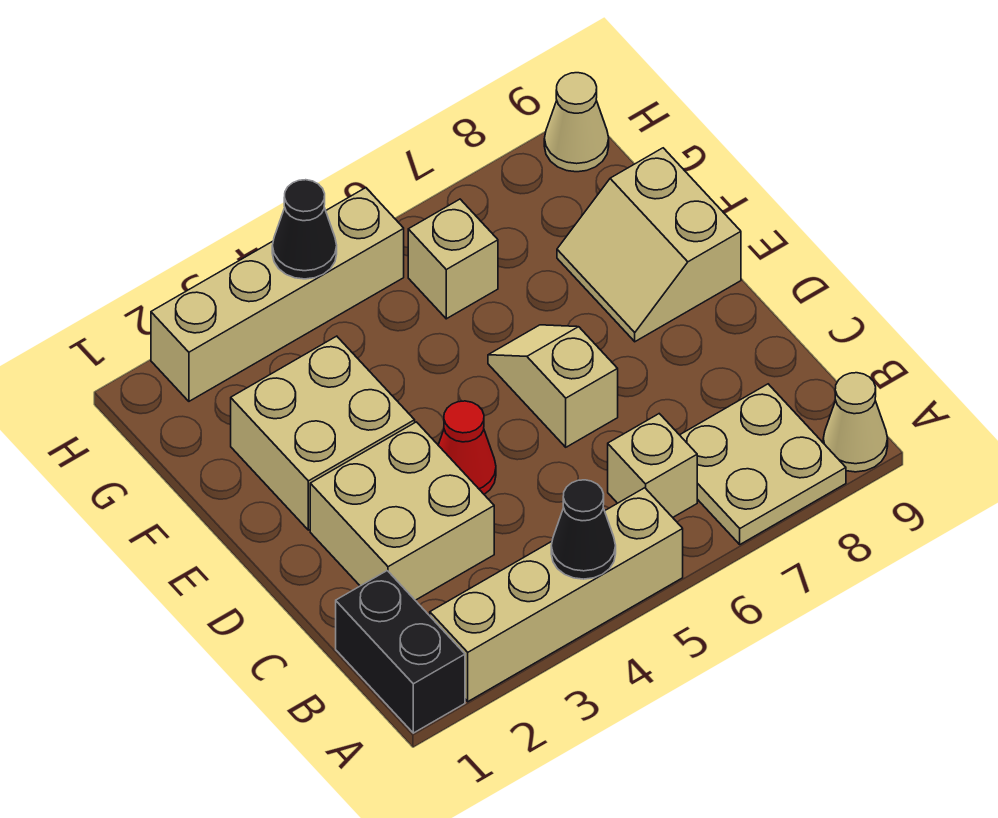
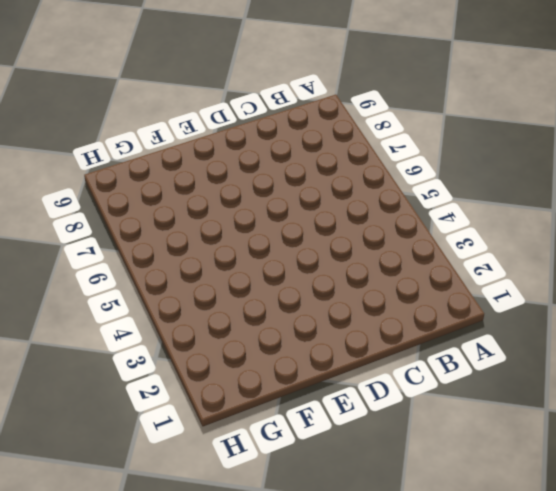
none -> black 1x2 brick [336,571,465,733]
none -> tan 1x4 brick [430,488,683,702]
none -> tan 2x2 plate [680,384,846,544]

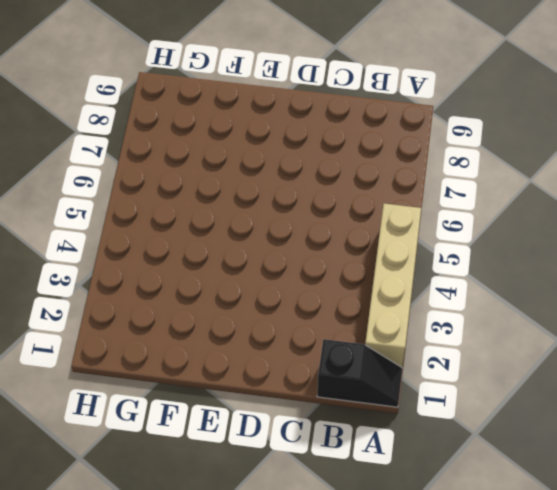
black 1x2 slope [317,339,402,407] -> black 1x2 brick [336,571,465,733]
none -> tan 2x2 plate [680,384,846,544]
none -> tan 1x1 cone [823,373,888,472]
none -> tan 1x1 brick [608,414,697,517]

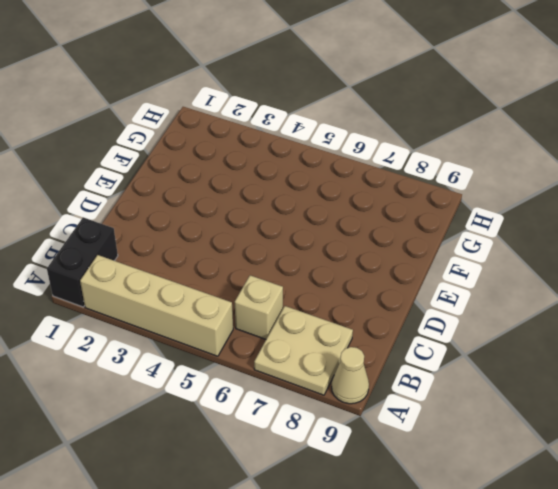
none -> tan 2x2 brick [310,422,494,600]
none -> red 1x1 cone [438,401,496,494]
none -> tan 1x2 slope [488,325,618,447]

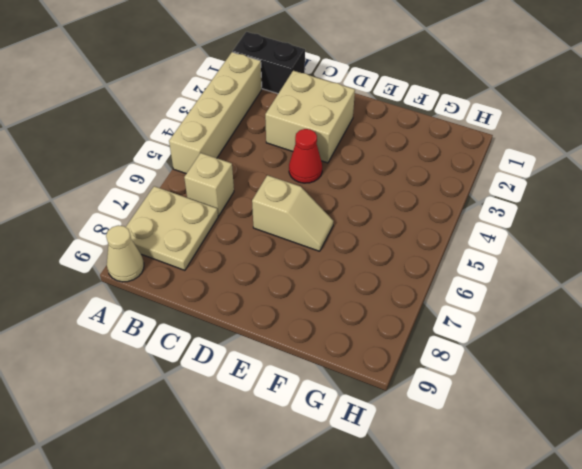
none -> tan 2x2 brick [231,336,415,530]
none -> tan 2x2 slope [557,148,741,342]
none -> tan 1x1 brick [408,199,498,319]

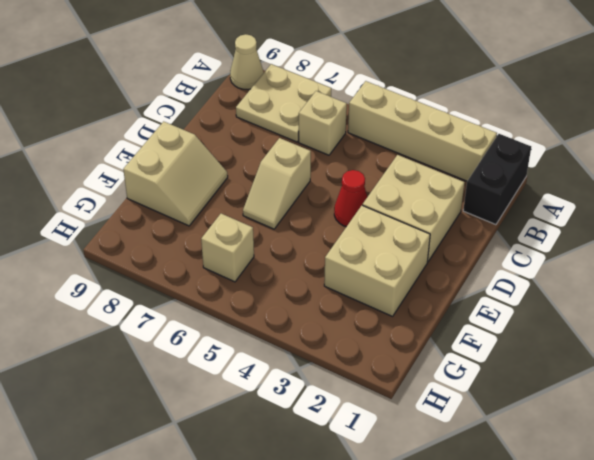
none -> tan 1x4 brick [151,188,404,401]
none -> tan 1x1 cone [544,73,609,172]
none -> black 1x1 cone [551,480,616,579]

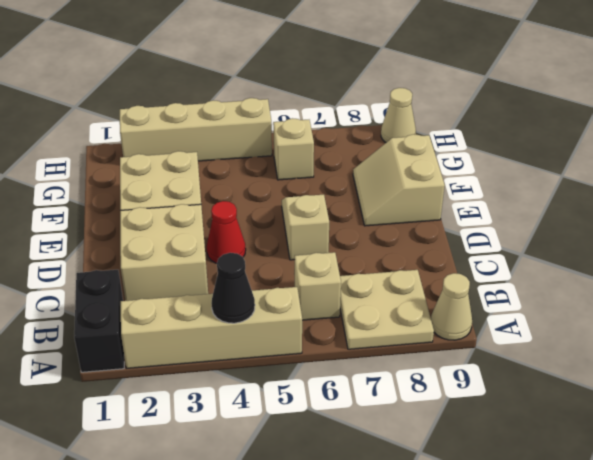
none -> black 1x1 cone [272,180,337,279]

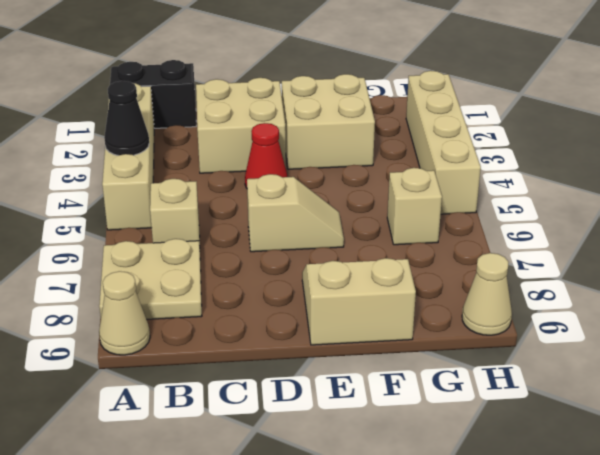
none -> black 1x1 cone [272,180,337,279]

